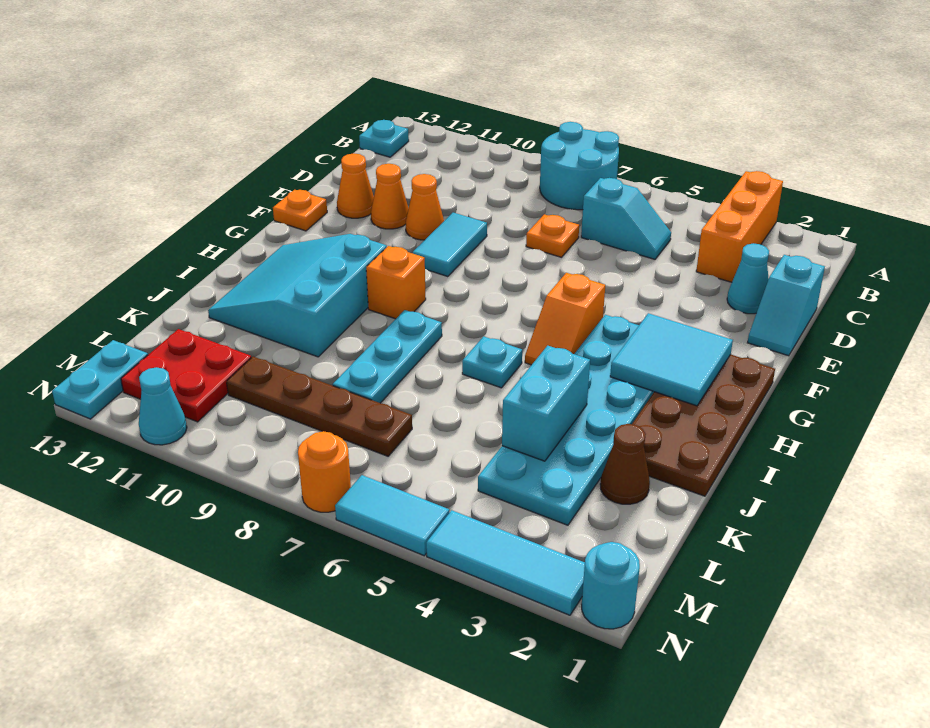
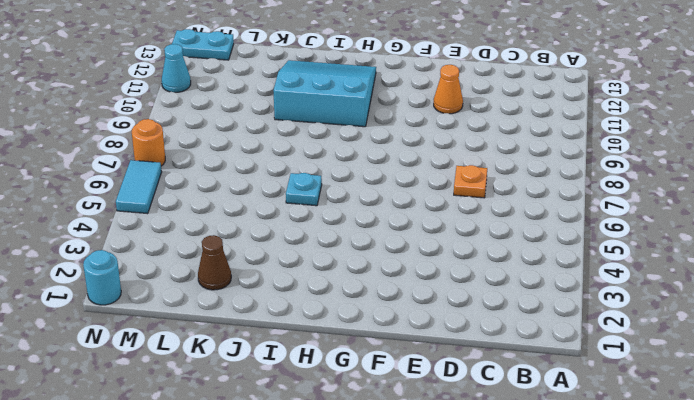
none -> orange 1x3 brick [696,171,783,282]
none -> cyan 2x2 round brick [540,122,619,210]
none -> cyan 1x1 plate [359,120,409,157]
none -> cyan 1x2 slope [581,178,671,259]

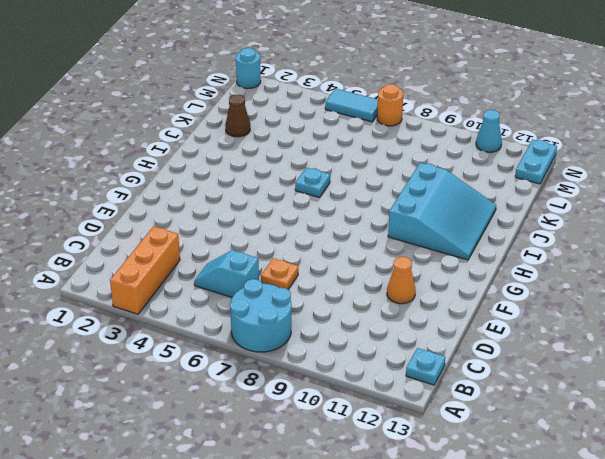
none -> cyan 1x2 slope [748,255,825,356]
none -> cyan 1x1 cone [727,243,769,314]
none -> cyan 1x2 tile [413,213,487,277]
none -> orange 1x1 cone [406,174,444,240]

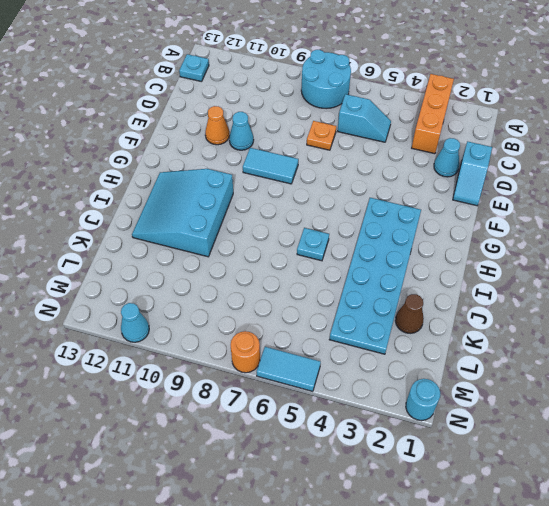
cyan 1x1 cone [229,112,254,150] -> orange 1x1 cone [406,174,444,240]
cyan 1x2 tile [243,148,298,184] -> cyan 1x2 tile turned to [413,213,487,277]
none -> orange 1x1 cone [337,154,374,218]
none -> orange 1x1 plate [273,190,327,231]
none -> brown 2x4 plate [632,355,775,496]
none -> orange 1x2 slope [525,273,605,365]

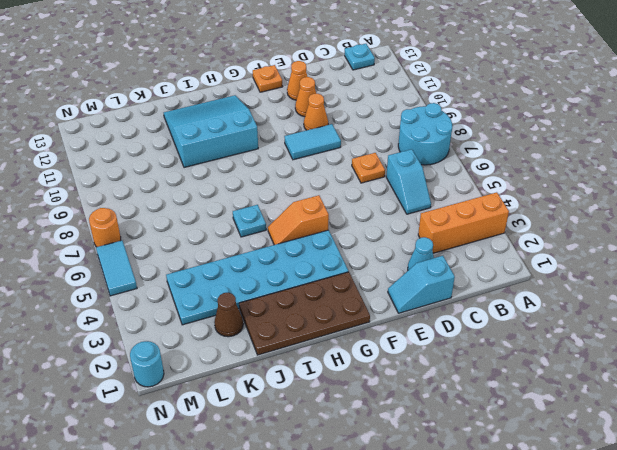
none -> orange 1x1 brick [366,246,426,319]
none -> cyan 1x3 plate [333,310,442,403]
none -> brown 1x4 plate [227,357,412,456]
none -> red 2x2 plate [121,329,251,422]

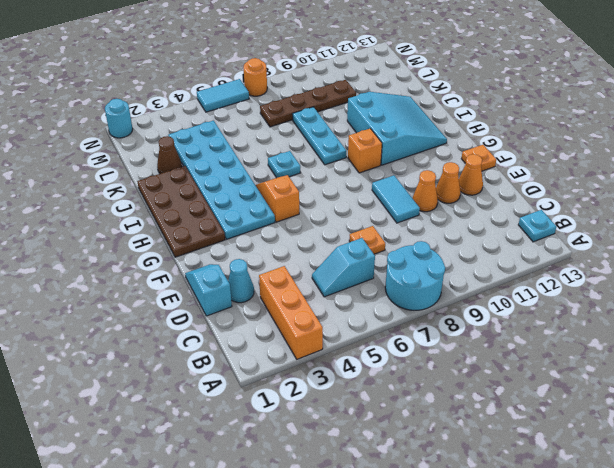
none -> red 2x2 plate [121,329,251,422]
none -> cyan 1x2 plate [52,340,148,419]
none -> cyan 1x3 tile [426,510,585,615]
none -> cyan 1x1 cone [139,367,187,445]

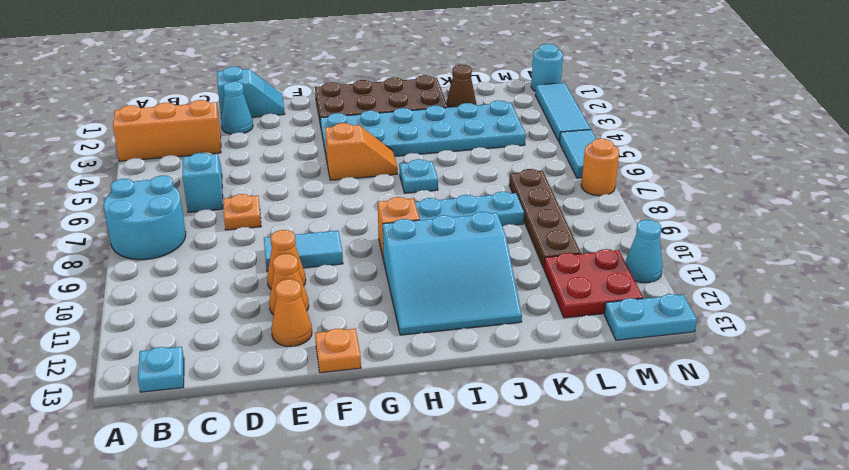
none -> cyan 2x2 tile [610,313,733,406]
none -> cyan 1x2 brick [502,346,590,461]

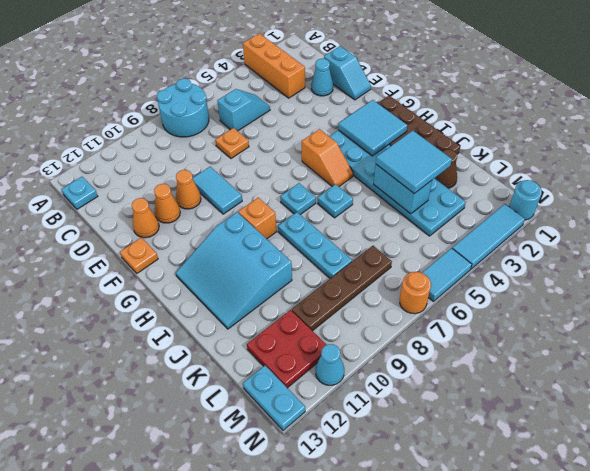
cyan 1x1 plate [280,183,316,215] -> none
cyan 2x2 tile [376,131,452,194] -> none

